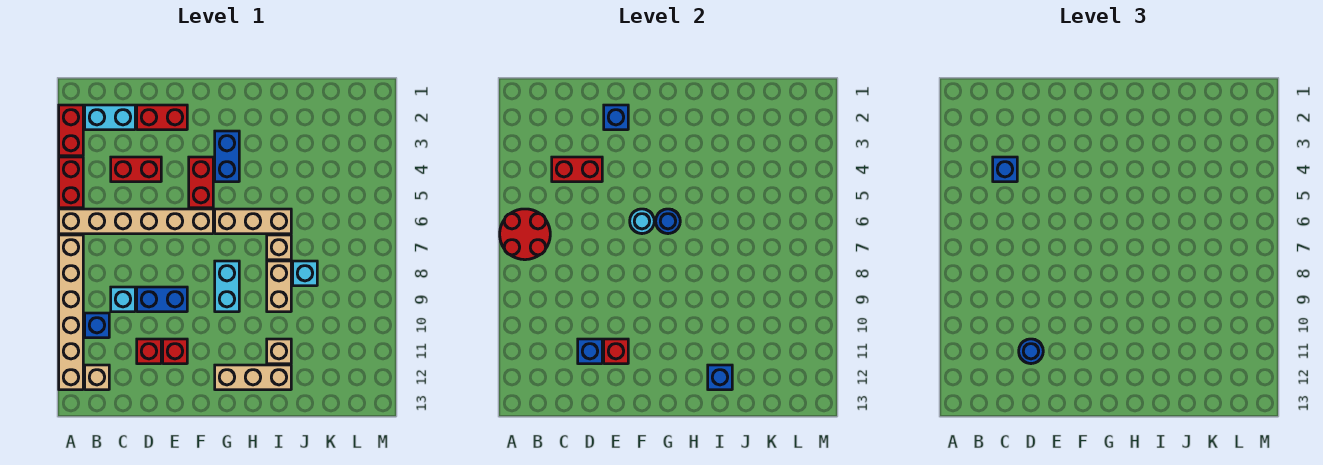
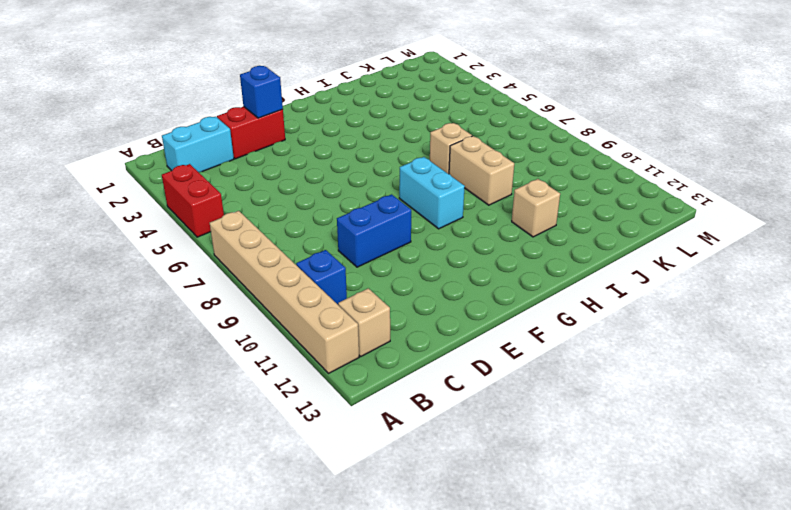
none -> red 1x2 brick [59,105,83,156]
none -> tan 1x6 brick [59,209,213,234]
none -> red 1x2 brick [111,157,161,182]
none -> cyan 1x1 brick [111,287,135,312]

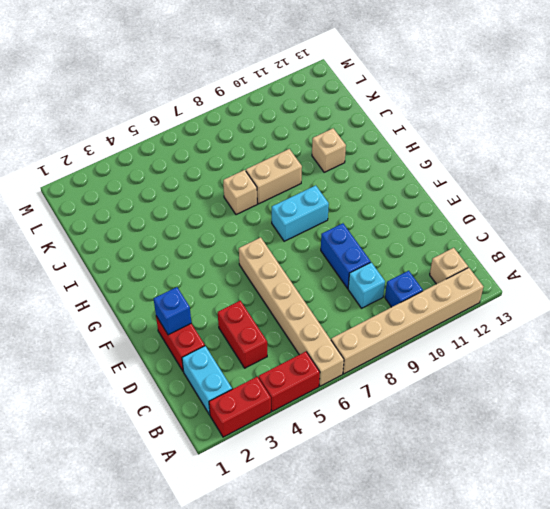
none -> red 1x1 brick [137,339,161,364]
none -> red 1x1 brick [163,339,187,364]
none -> red 1x2 brick [189,157,213,208]
none -> blue 1x2 brick [215,131,239,182]

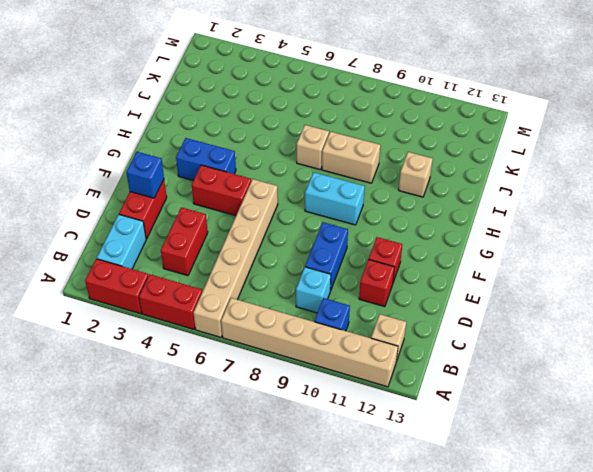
none -> tan 1x3 brick [215,209,291,234]
none -> tan 1x3 brick [215,365,291,390]
none -> cyan 1x1 brick [293,261,317,286]
none -> red 2x2 round brick [500,209,550,260]

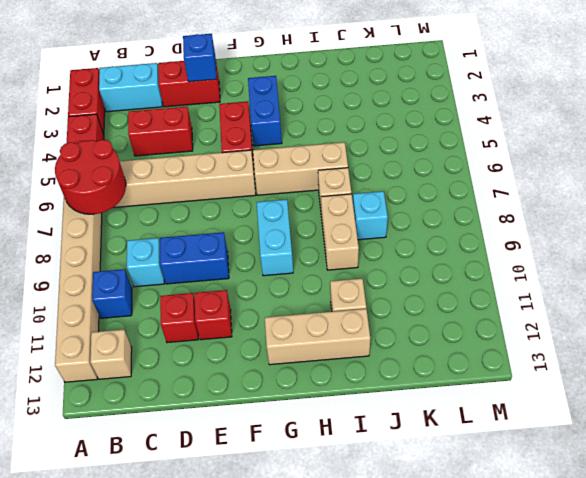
none -> red 1x2 brick [552,157,602,182]
none -> blue 1x1 brick [578,339,602,364]
none -> red 1x1 brick [604,339,628,364]
none -> cyan 1x1 round brick [630,209,654,234]

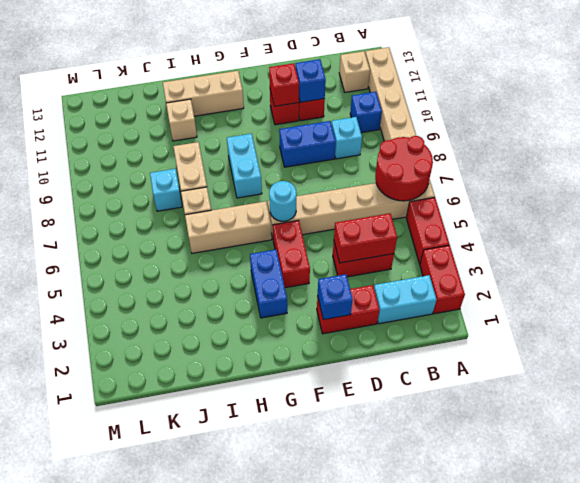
none -> blue 1x1 round brick [656,209,680,234]
none -> blue 1x1 brick [708,365,732,390]
none -> blue 1x1 brick [993,157,1017,182]
none -> blue 1x1 round brick [1019,339,1043,364]

